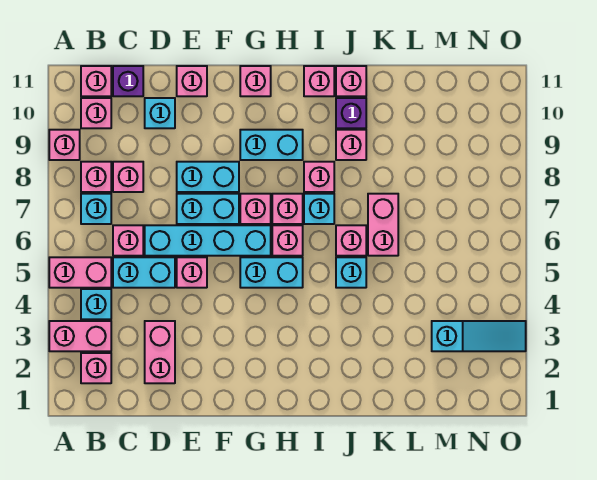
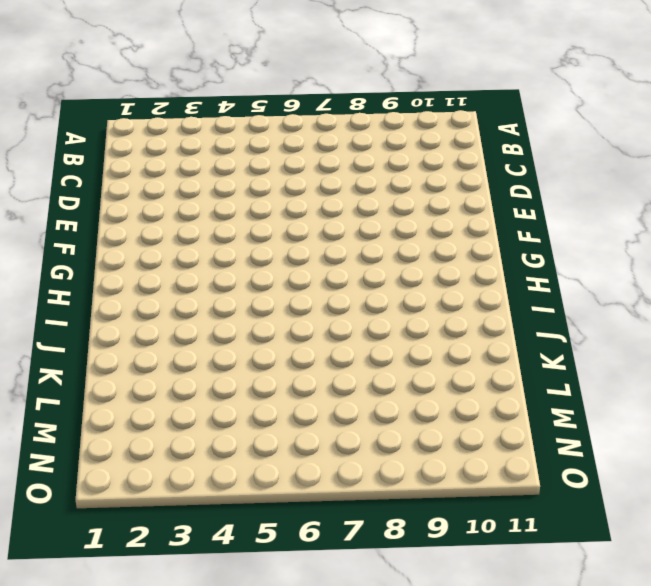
none -> pink 1x2 brick [49,321,111,351]
none -> pink 1x2 brick [49,257,111,288]
none -> pink 1x1 brick [49,130,80,160]
none -> pink 1x1 brick [81,353,111,383]

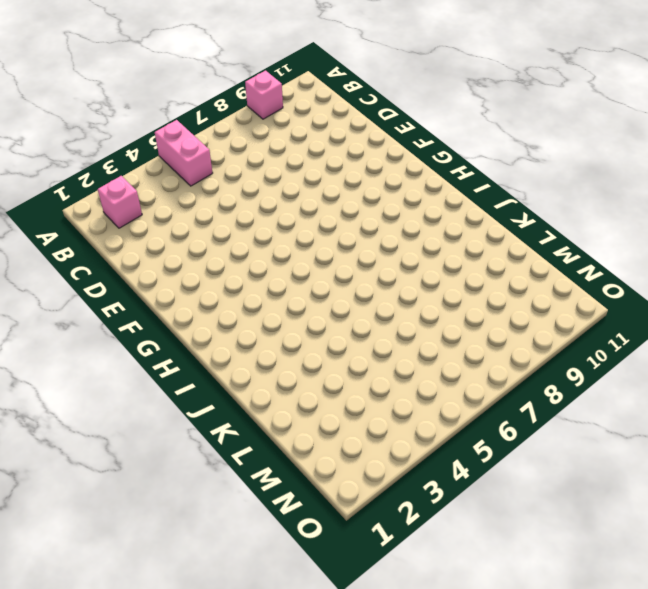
none -> pink 1x2 brick [49,321,111,351]
none -> cyan 1x1 brick [81,289,111,319]
none -> cyan 1x1 brick [81,194,111,224]
none -> pink 1x1 brick [81,162,111,192]

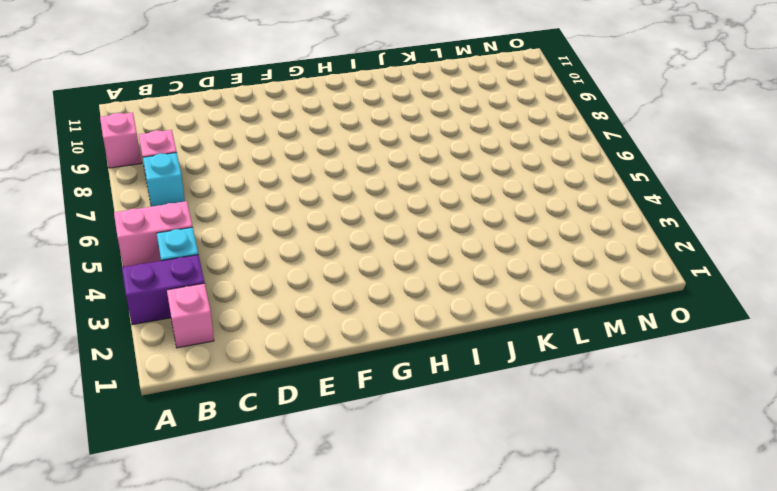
purple 1x2 brick [122,255,204,325] -> pink 1x2 brick [49,321,111,351]
none -> pink 1x1 brick [81,98,111,128]
none -> pink 1x1 brick [81,66,111,96]
none -> cyan 1x2 brick [113,257,175,288]
none -> pink 1x1 brick [113,225,143,256]

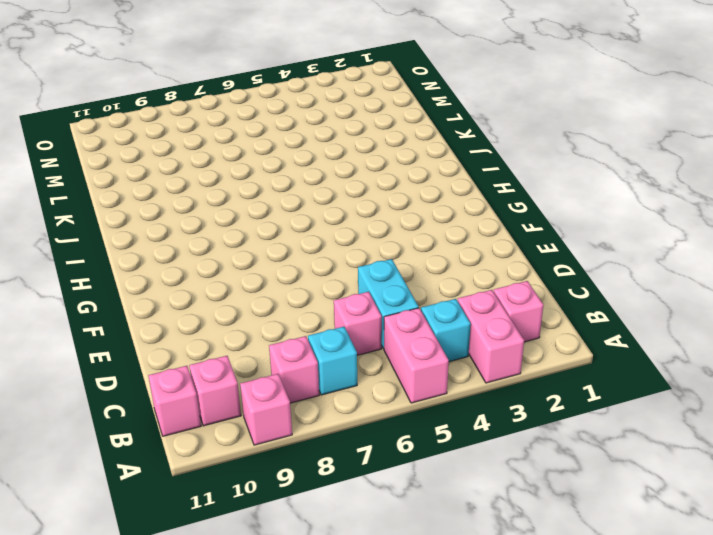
none -> pink 1x1 brick [113,162,143,192]
none -> purple 1x1 brick [113,66,143,96]
none -> pink 1x2 brick [145,321,175,383]
none -> cyan 1x4 brick [145,225,271,256]

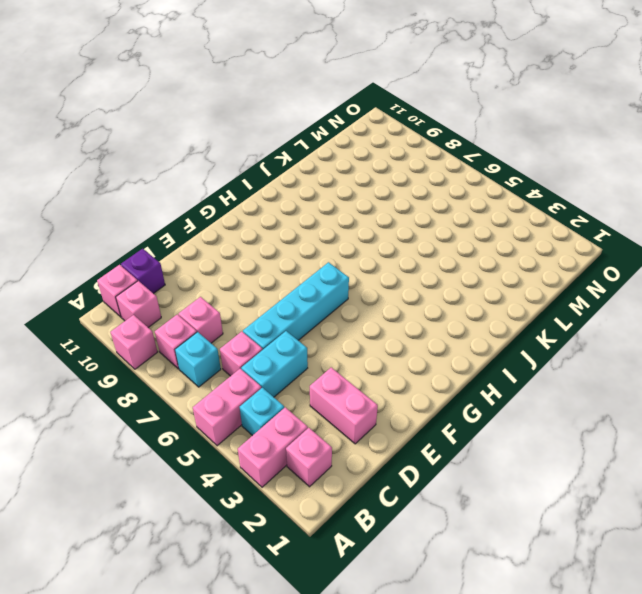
none -> cyan 1x1 brick [145,98,175,128]
none -> pink 1x1 brick [177,257,207,288]
none -> cyan 1x2 brick [177,194,239,224]
none -> cyan 1x2 brick [177,162,239,192]

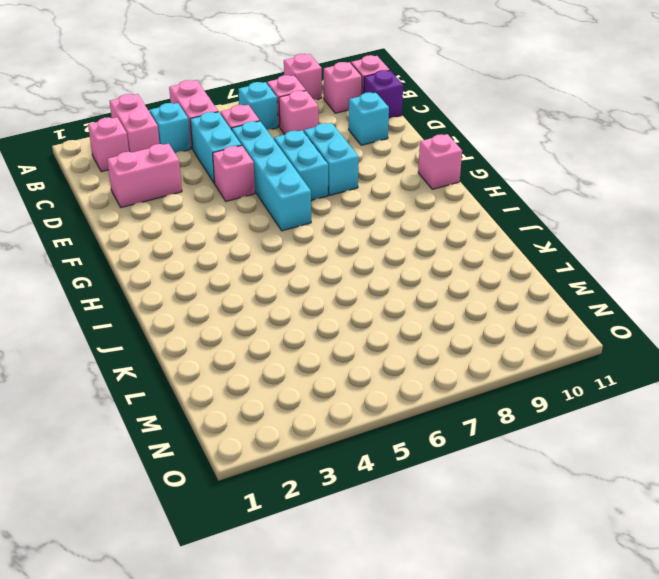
none -> pink 1x1 brick [177,66,207,96]
none -> cyan 1x2 brick [240,257,303,288]
none -> pink 1x1 brick [240,194,271,224]
none -> cyan 1x2 brick [240,130,303,160]

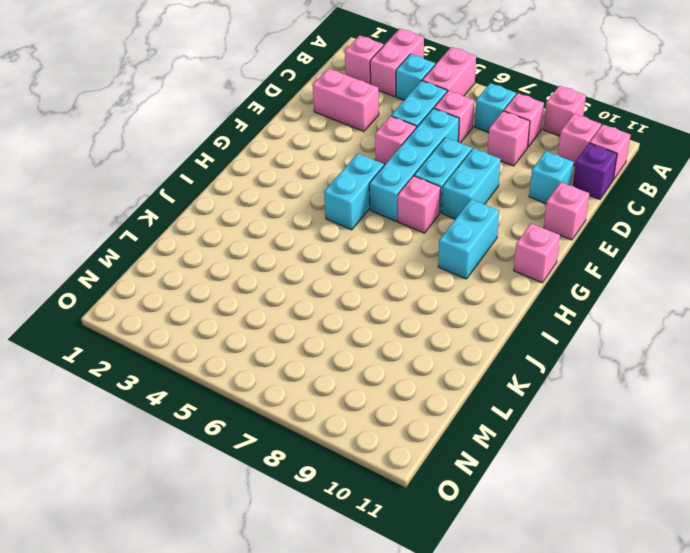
none -> pink 1x1 brick [272,225,303,256]
none -> pink 1x1 brick [272,194,303,224]
none -> cyan 1x1 brick [304,194,334,224]
none -> pink 1x1 brick [304,162,334,192]

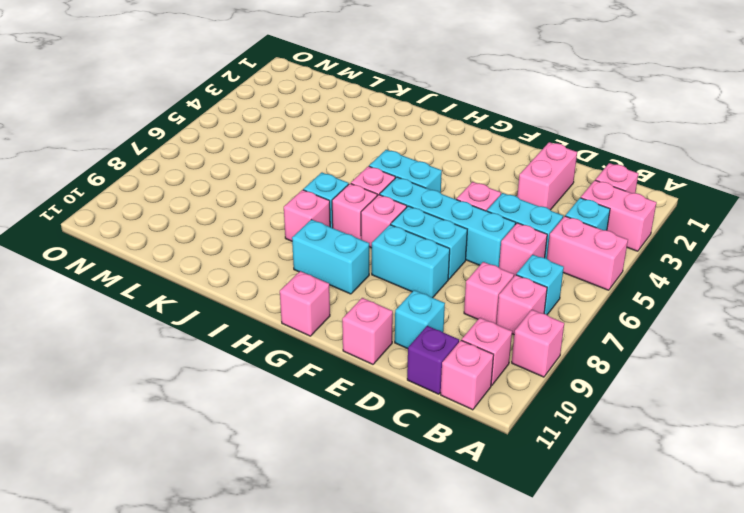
none -> pink 1x1 brick [304,66,334,96]
none -> cyan 1x1 brick [336,257,366,288]
none -> pink 1x1 brick [336,225,366,256]
none -> pink 1x1 brick [336,130,366,160]

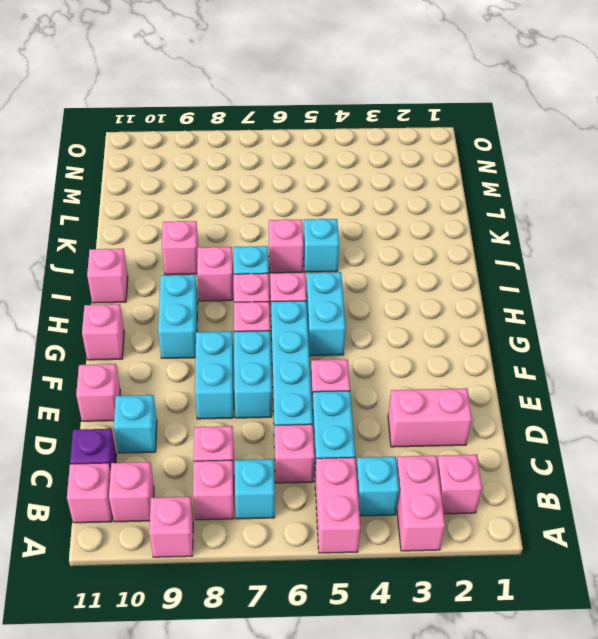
none -> purple 1x1 brick [336,98,366,128]
none -> pink 1x1 brick [336,66,366,96]
none -> pink 1x2 brick [368,194,398,256]
none -> cyan 1x3 slope [432,321,526,351]

